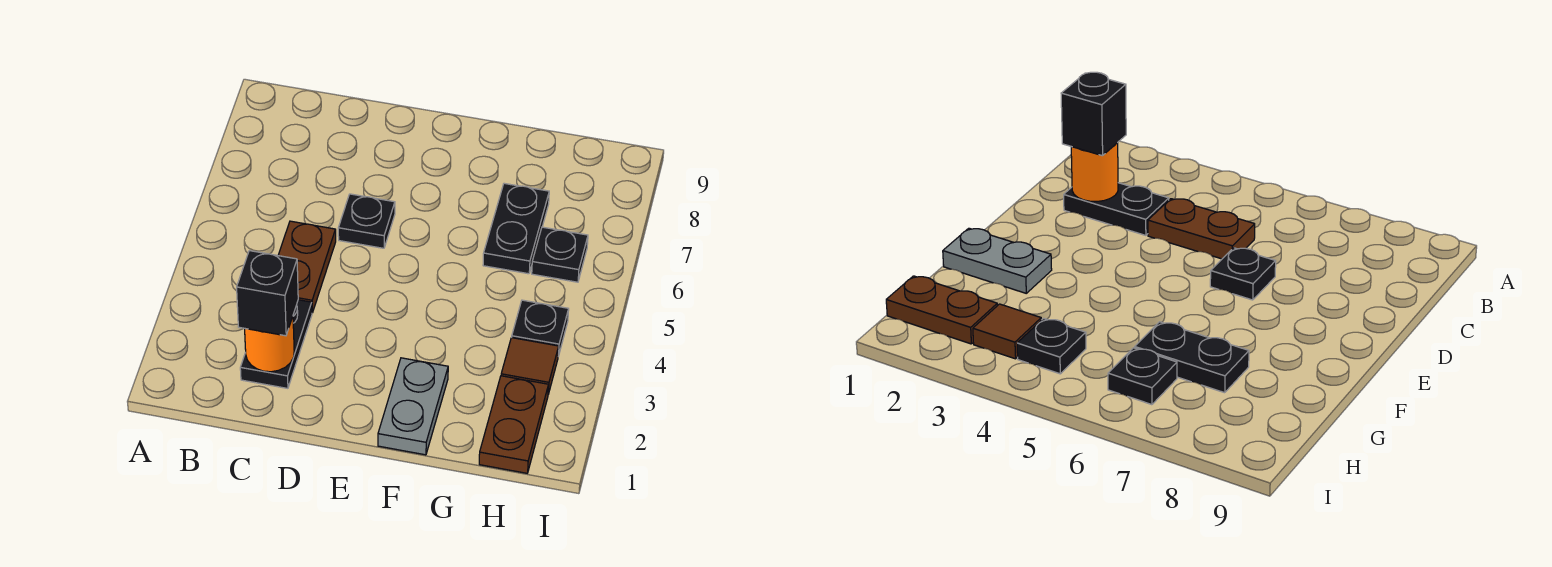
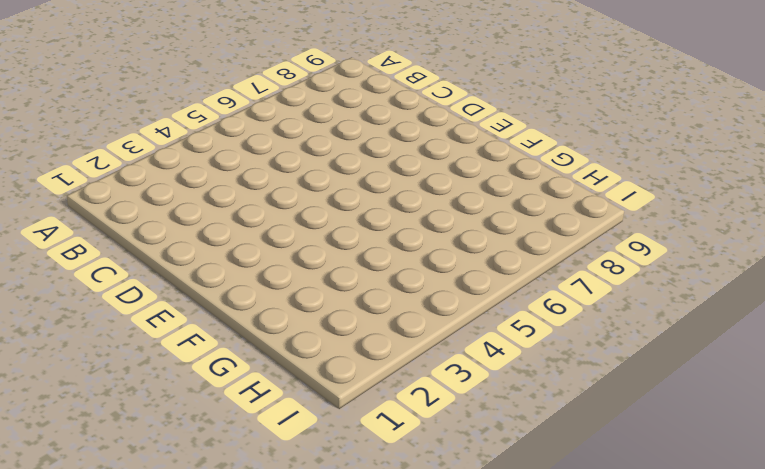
none -> black 1x2 plate [240,300,312,388]
none -> brown 1x2 plate [278,221,336,313]

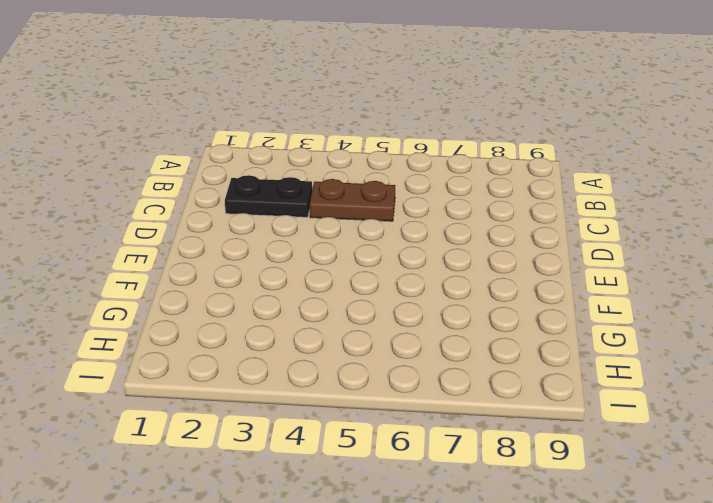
none -> black 1x1 plate [338,194,395,248]
none -> grey 1x2 plate [378,358,448,455]

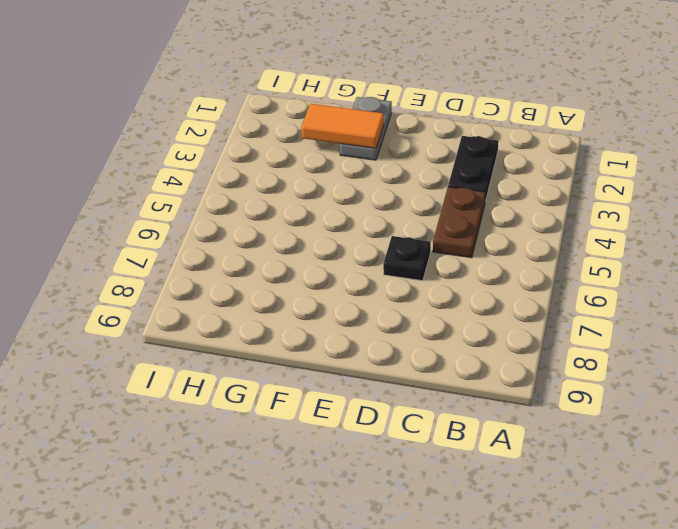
orange 1x2 tile [301,104,384,148] -> none
none -> black 1x2 plate [483,183,549,274]
none -> brown 1x2 plate [479,376,548,473]

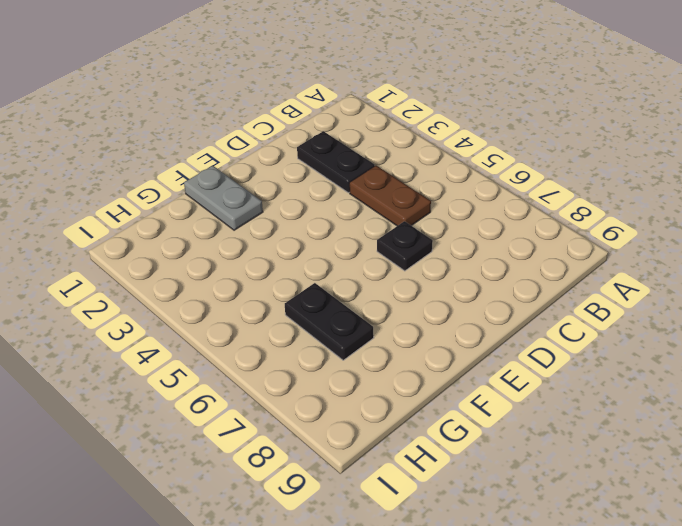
none -> brown 1x2 plate [479,376,548,473]
none -> brown 1x1 tile [501,338,559,394]

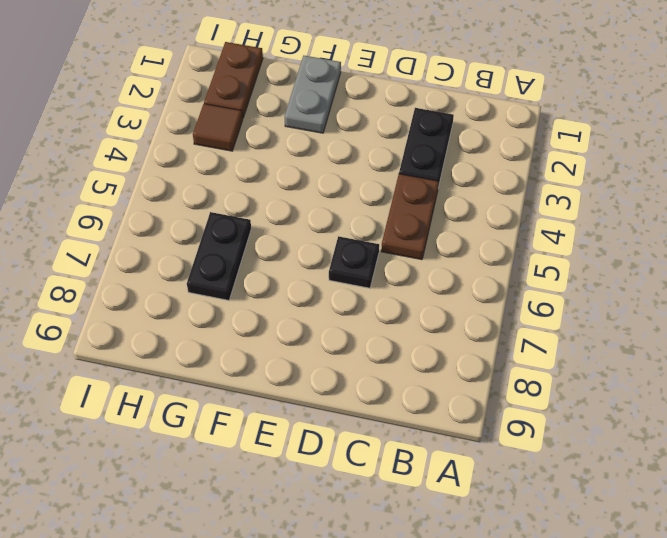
none -> black 1x1 plate [512,300,569,356]
none -> black 1x1 plate [532,227,588,282]

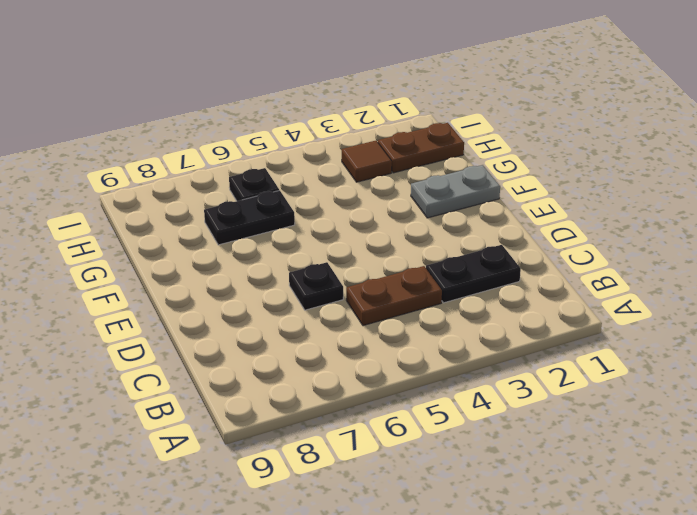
none -> black 1x1 plate [512,300,569,356]
none -> orange 1x1 round brick [245,317,294,372]

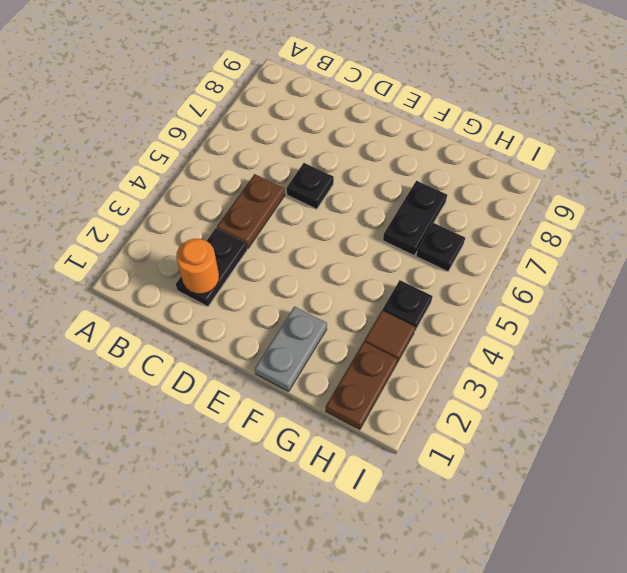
none -> black 1x1 brick [237,251,298,336]

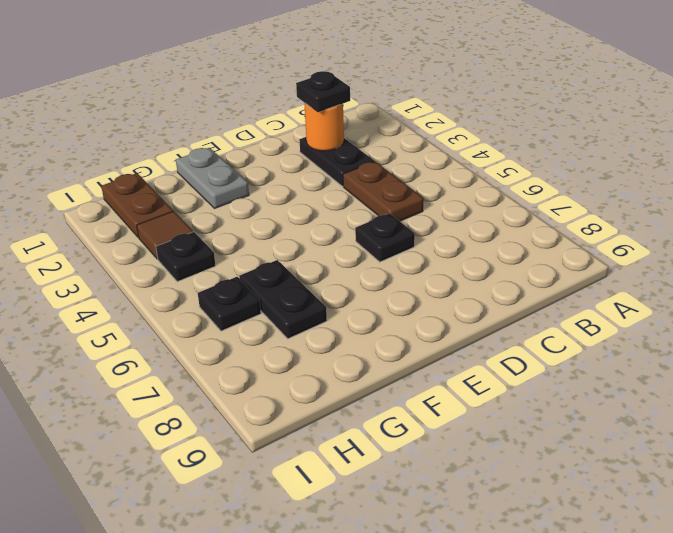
black 1x1 plate [296,71,350,112] -> black 1x1 brick [237,251,298,336]

